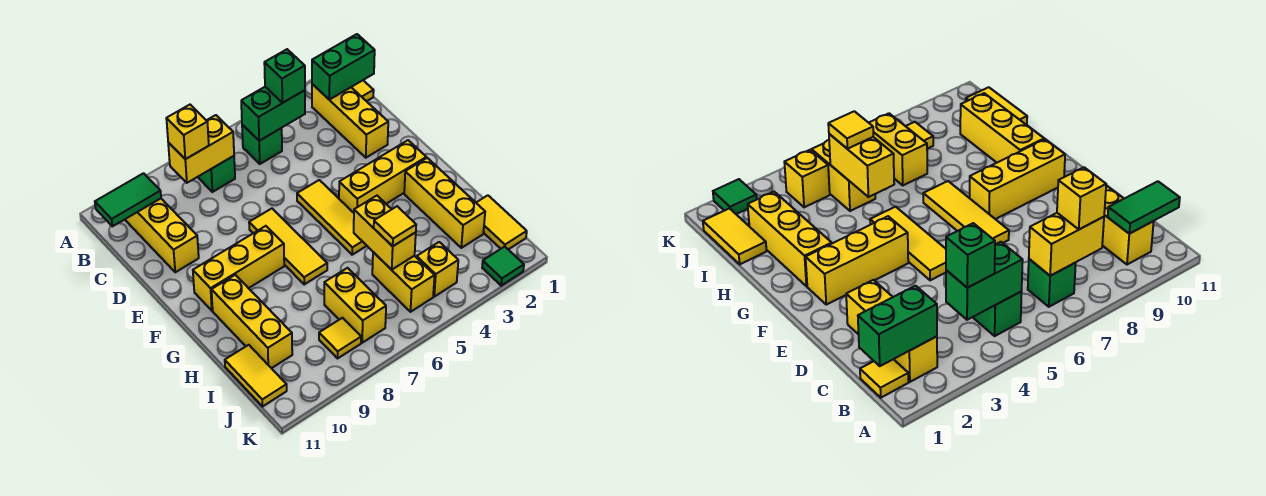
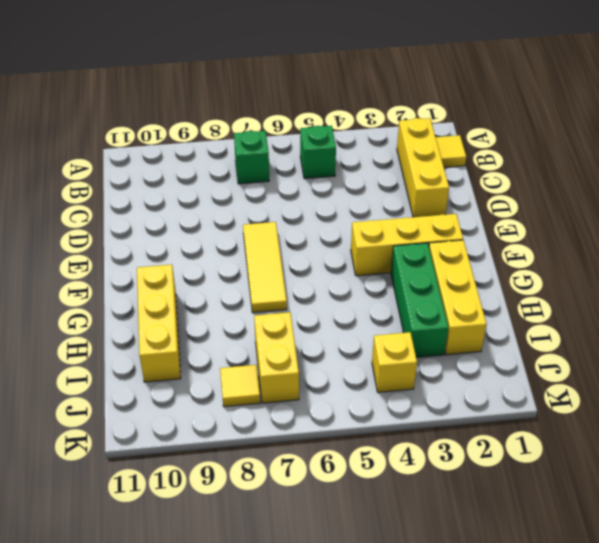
green 1x3 brick [391,243,448,357] -> none
none -> yellow 1x3 brick [125,199,199,272]
none -> yellow 1x3 tile [297,180,367,255]
none -> yellow 1x3 brick [193,226,284,310]

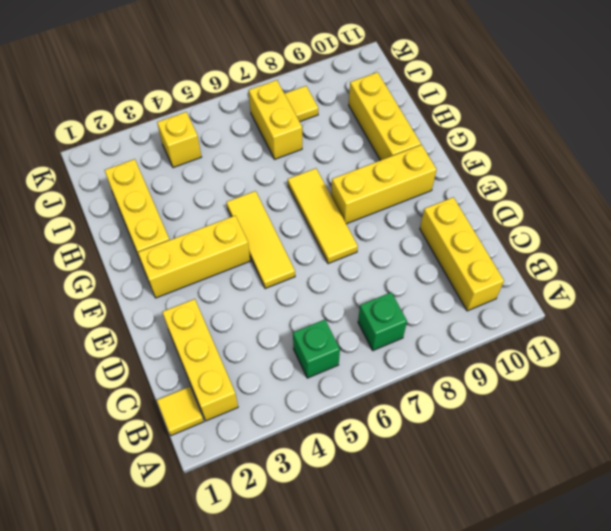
none -> yellow 1x2 tile [476,195,527,249]
none -> yellow 1x2 brick [372,252,435,312]
none -> yellow 1x2 tile [225,345,287,406]

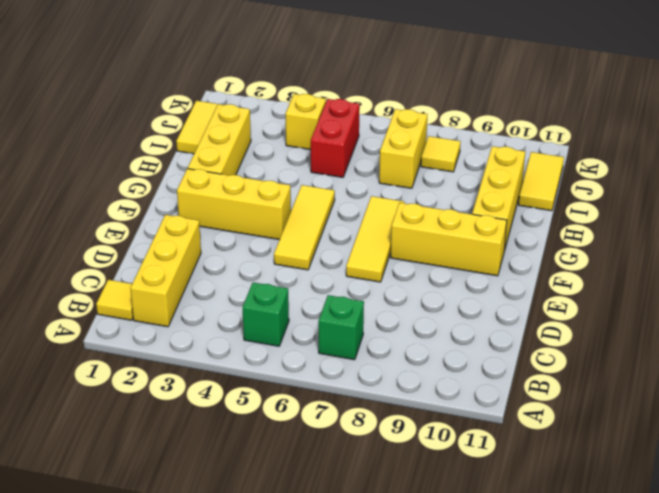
red 1x2 brick [311,99,359,177] -> yellow 1x2 brick [372,252,435,312]
none -> yellow 1x3 brick [125,199,199,272]
none -> green 1x1 tile [482,247,524,286]
none -> green 1x2 brick [312,34,375,100]

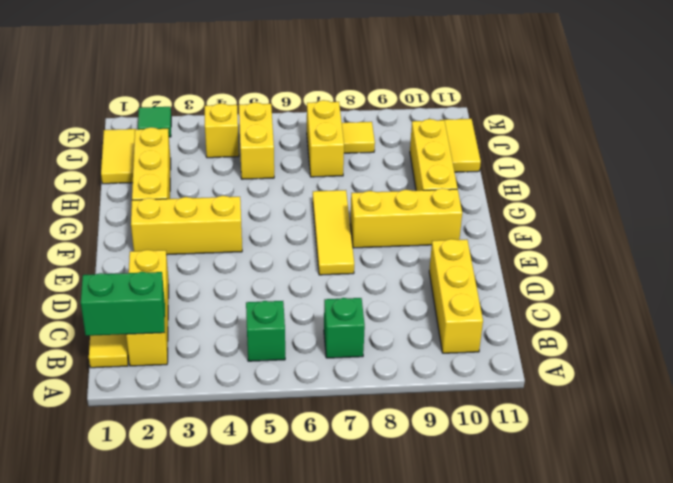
none -> yellow 1x3 tile [297,180,367,255]
none -> green 1x2 brick [241,87,305,141]
none -> yellow 1x2 brick [168,115,234,183]

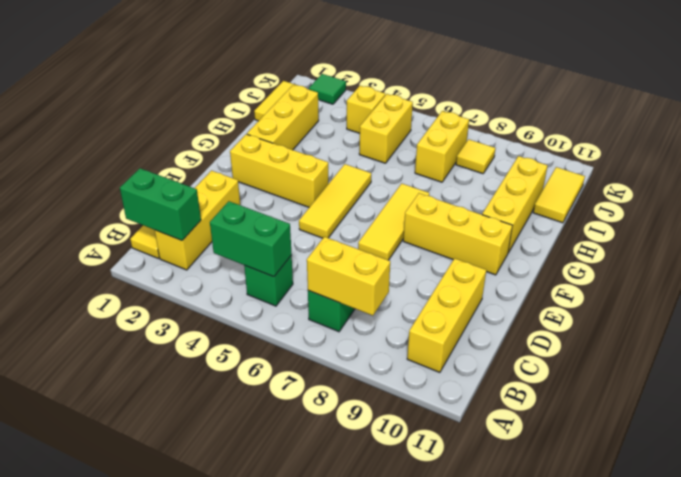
none -> green 1x2 tile [95,173,161,226]
none -> yellow 1x2 brick [354,196,416,270]
none -> green 1x1 brick [264,49,305,103]

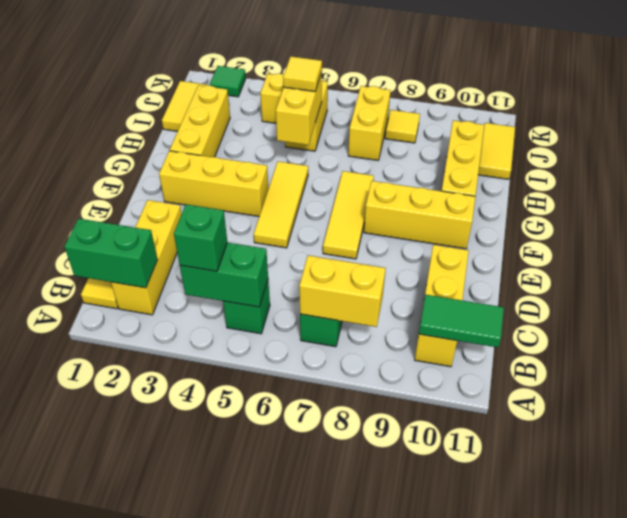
none -> yellow 1x1 brick [166,105,209,159]

